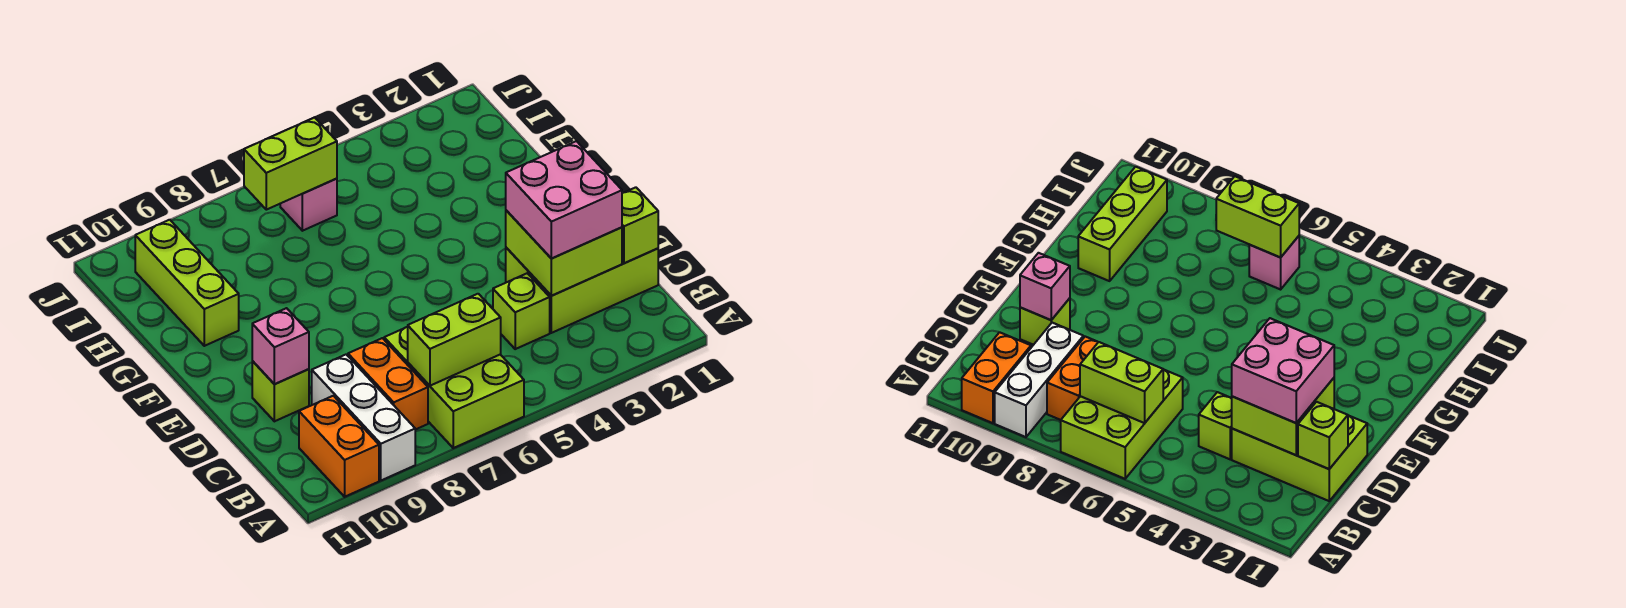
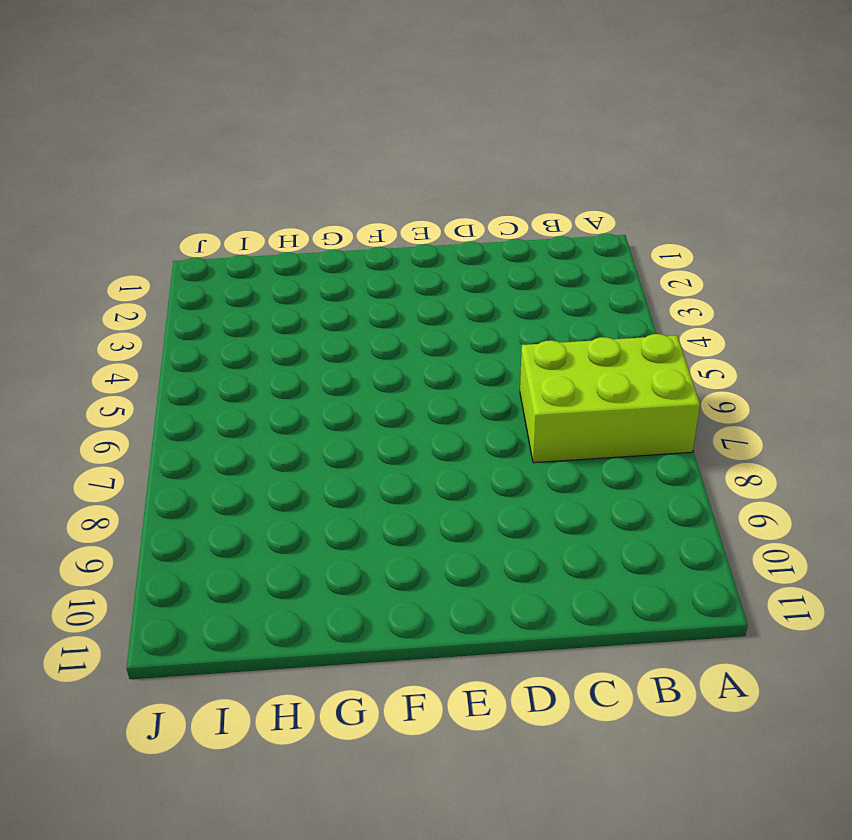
none -> white 1x3 brick [312,354,415,480]
none -> orange 1x2 brick [299,396,379,497]
none -> orange 1x2 brick [348,338,428,430]

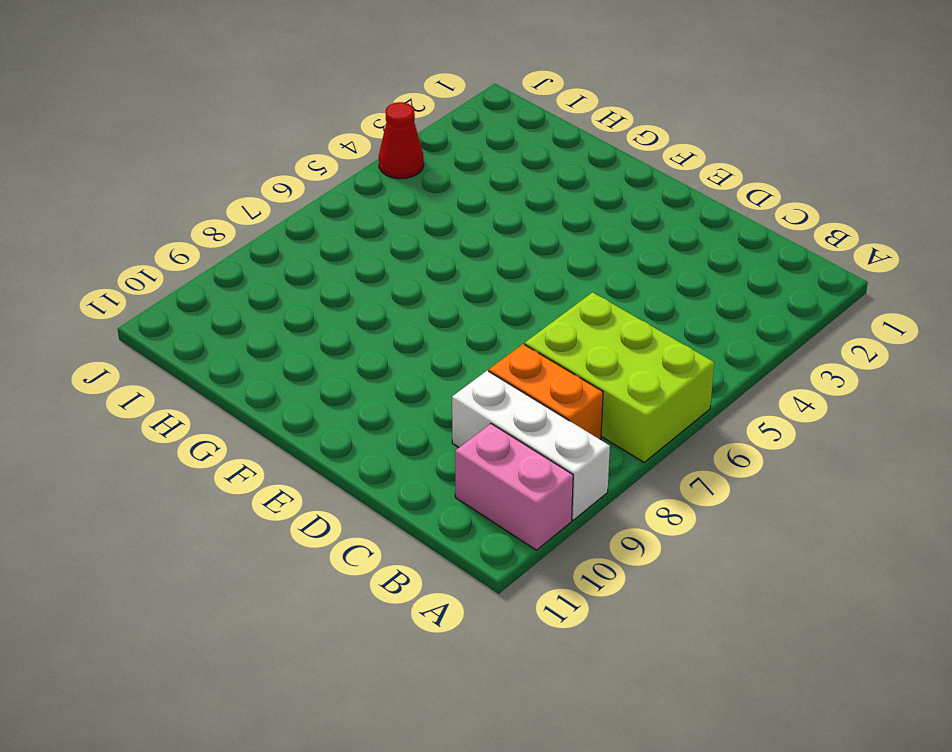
pink 1x2 brick [455,424,573,550] -> orange 1x2 brick [299,396,379,497]
red 1x1 cone [379,102,424,179] -> none
none -> lime 2x3 brick [506,248,658,333]
none -> lime 1x1 brick [493,273,550,349]
none -> lime 1x1 brick [252,361,309,421]

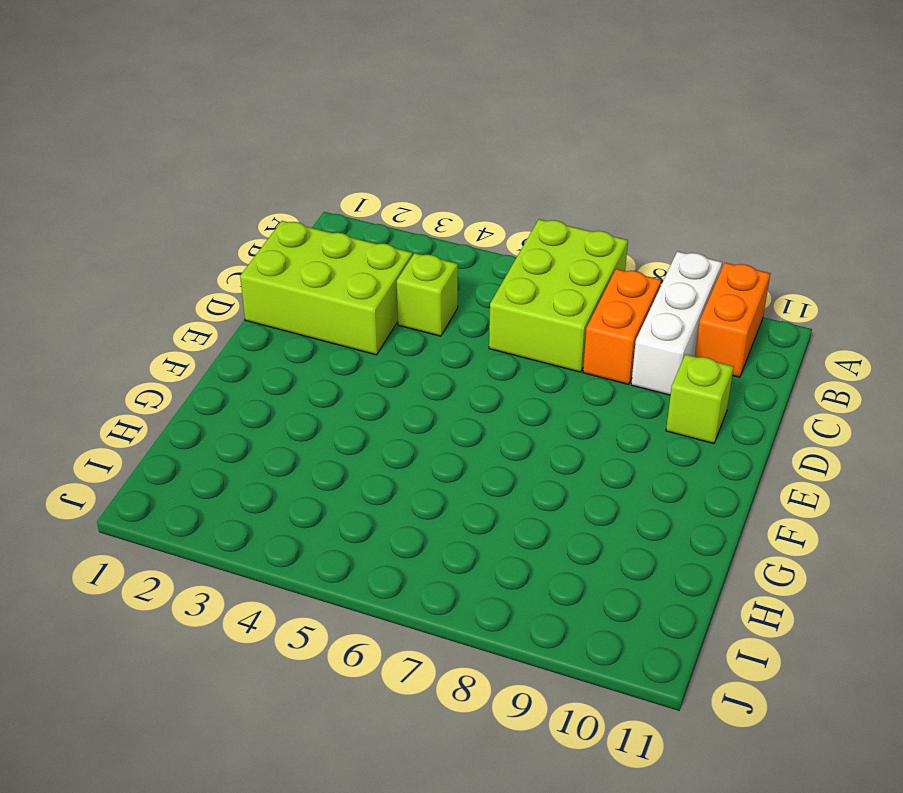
none -> lime 1x3 brick [135,220,239,346]
none -> pink 1x1 brick [280,179,337,231]
none -> lime 1x2 brick [408,294,501,386]

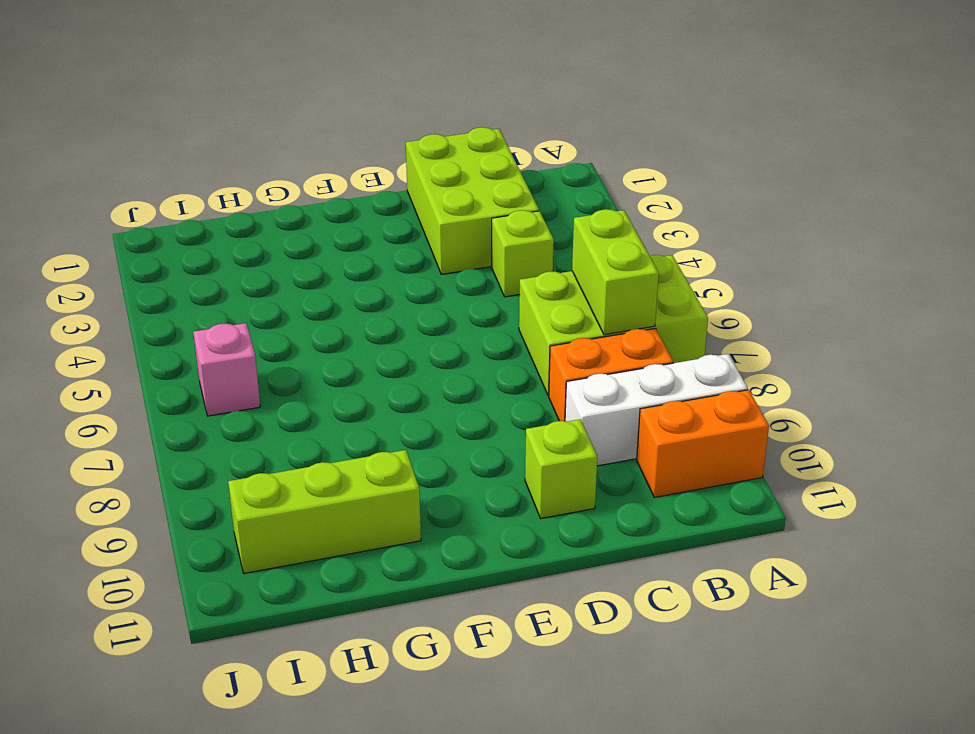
none -> lime 1x1 brick [622,187,658,263]
none -> lime 2x2 brick [506,210,622,296]
none -> pink 1x1 brick [252,308,309,384]

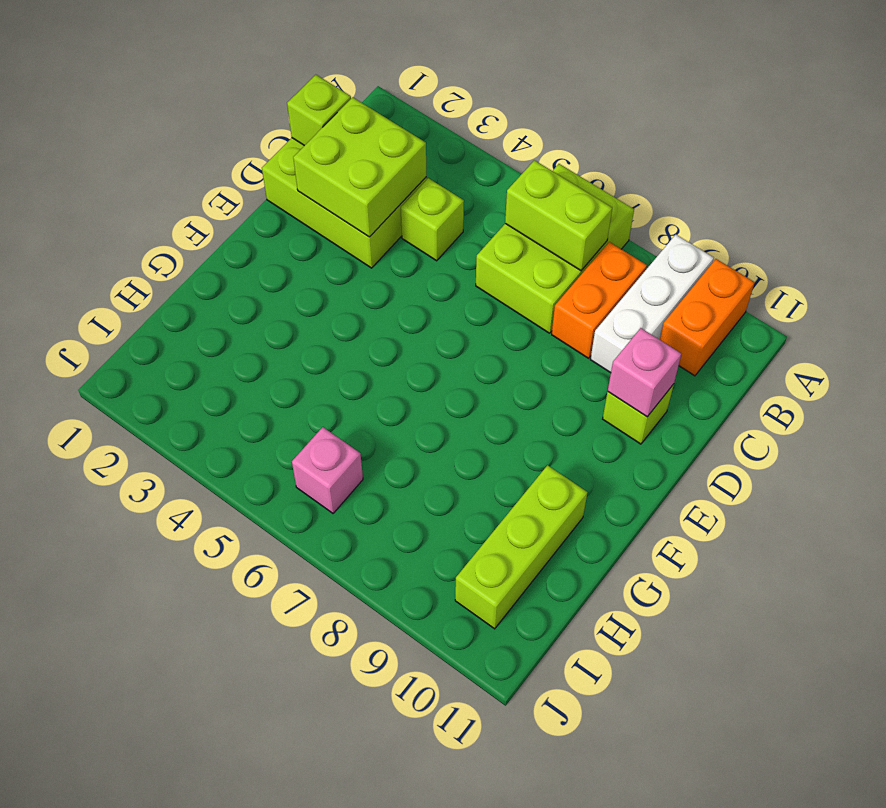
none -> lime 1x2 brick [244,118,337,210]
none -> pink 2x2 brick [506,141,622,259]

